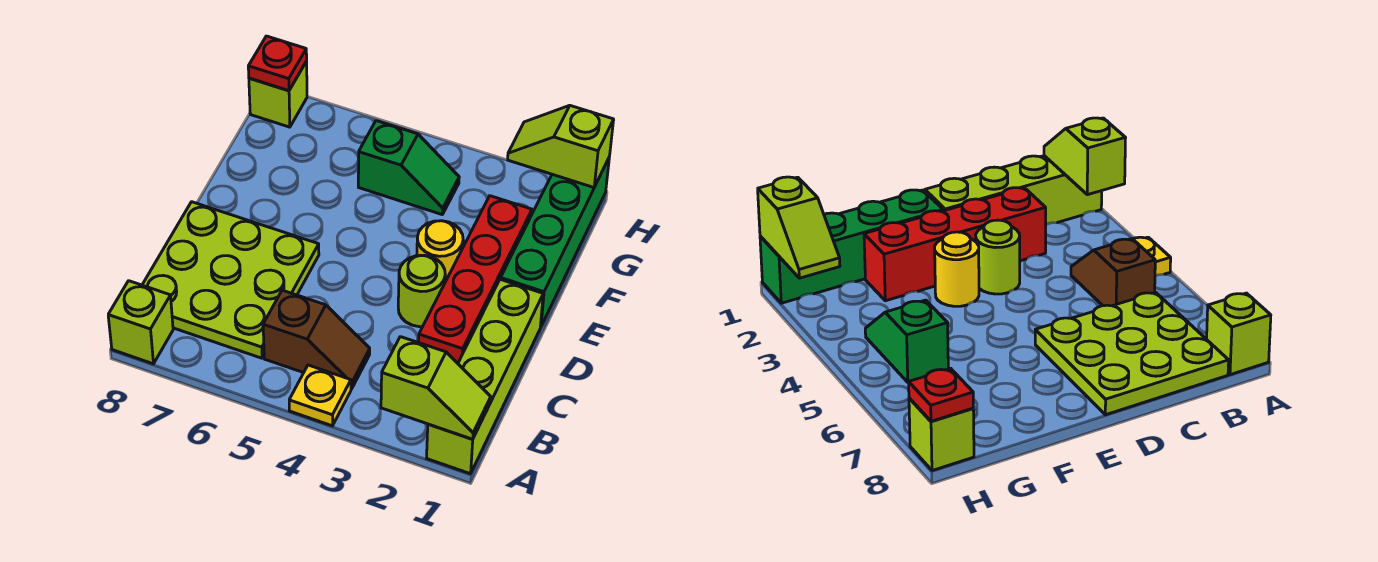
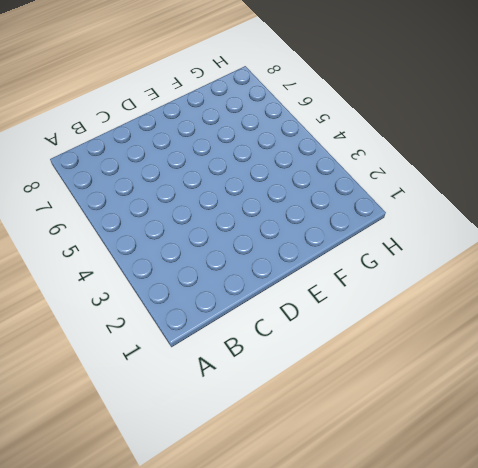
none -> lime 1x4 brick [427,279,543,474]
none -> yellow 1x1 plate [289,365,351,426]
none -> lime 1x1 brick [108,281,173,364]

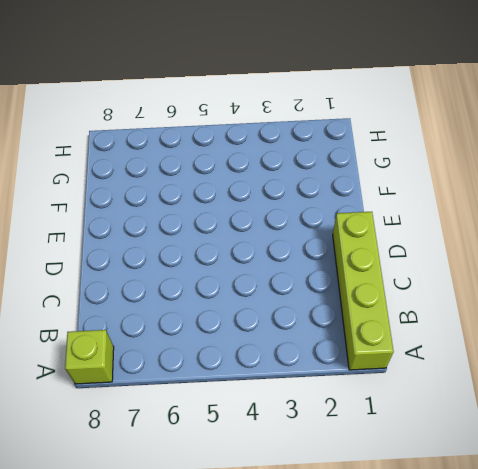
none -> yellow 1x1 plate [289,365,351,426]
none -> brown 1x2 slope [263,290,370,389]
none -> lime 3x3 plate [142,202,319,358]

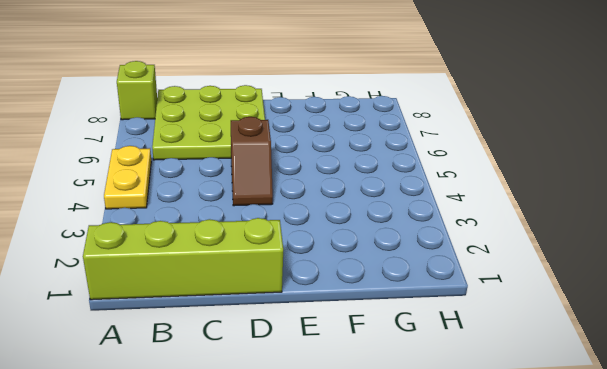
yellow 1x2 plate [104,146,151,209] -> yellow 1x1 plate [289,365,351,426]
brown 1x2 slope [231,117,273,206] -> brown 1x2 slope moved to [263,290,370,389]
none -> red 1x4 brick [419,196,532,363]
none -> lime 1x1 round brick [398,255,445,327]
none -> green 1x4 brick [501,158,609,327]

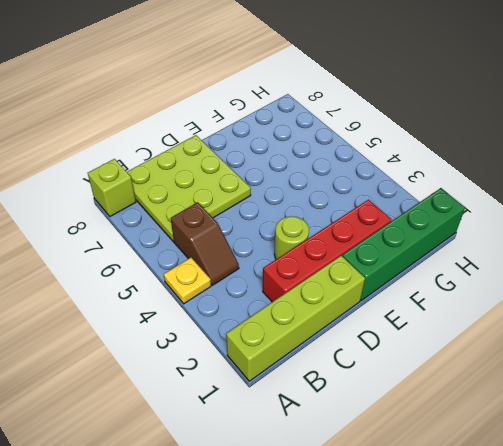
none -> yellow 1x1 round brick [417,221,463,282]
none -> green 1x2 slope [358,121,459,215]
none -> lime 1x1 brick [249,61,307,127]

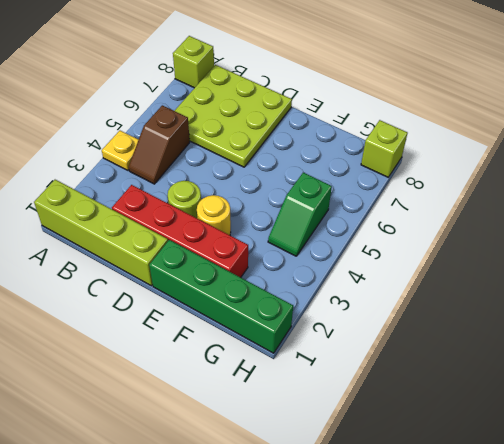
none -> lime 1x2 slope [381,337,491,439]
none -> lime 1x2 slope [508,106,614,187]
none -> red 1x1 plate [248,36,307,91]

